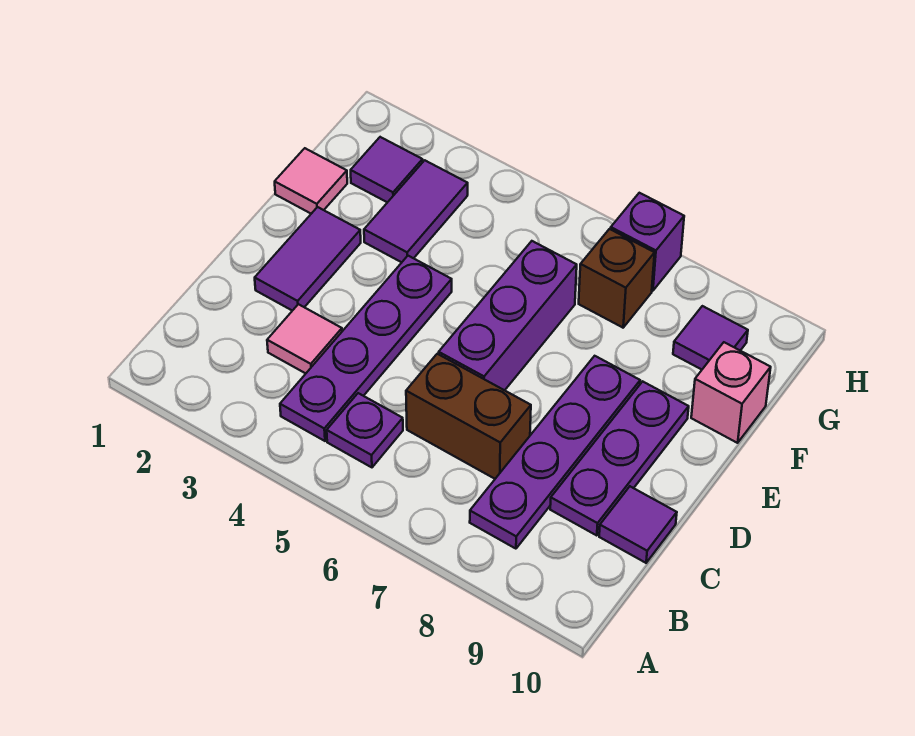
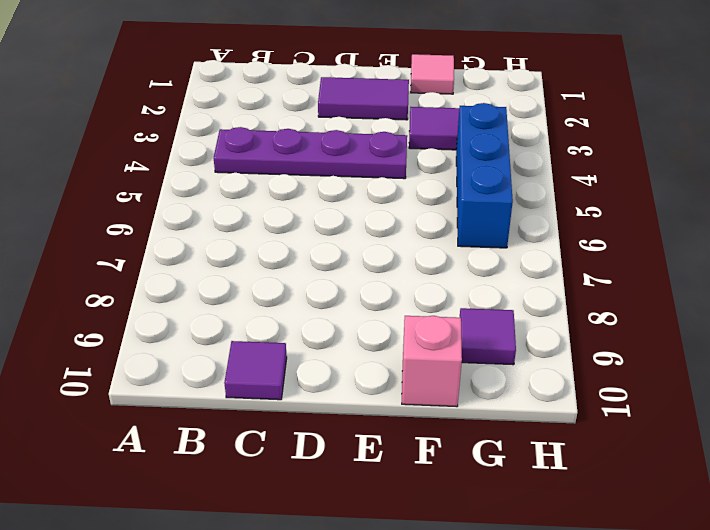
blue 1x3 brick [456,103,513,248] -> none
none -> purple 1x1 plate [327,393,403,467]
none -> purple 1x4 plate [470,356,640,549]
none -> pink 1x1 tile [267,304,342,373]

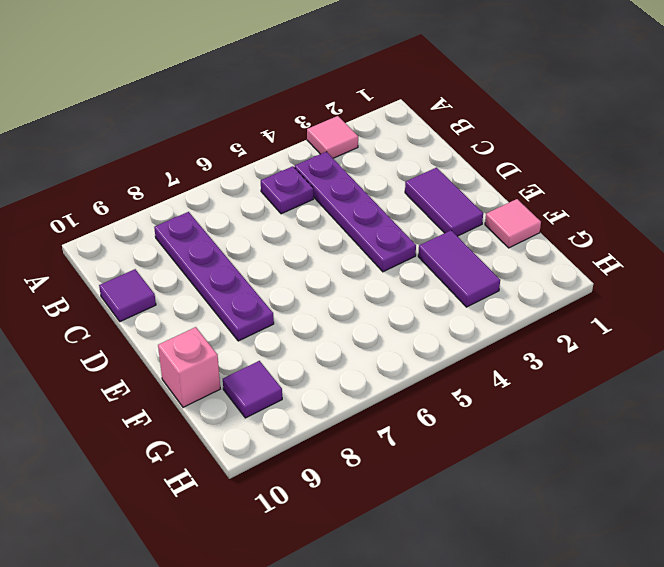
pink 1x1 tile [307,116,358,158] -> pink 1x1 tile moved to [267,304,342,373]
none -> brown 1x2 brick [406,354,531,479]
none -> purple 1x3 plate [550,382,689,536]
none -> purple 1x3 brick [439,241,577,390]

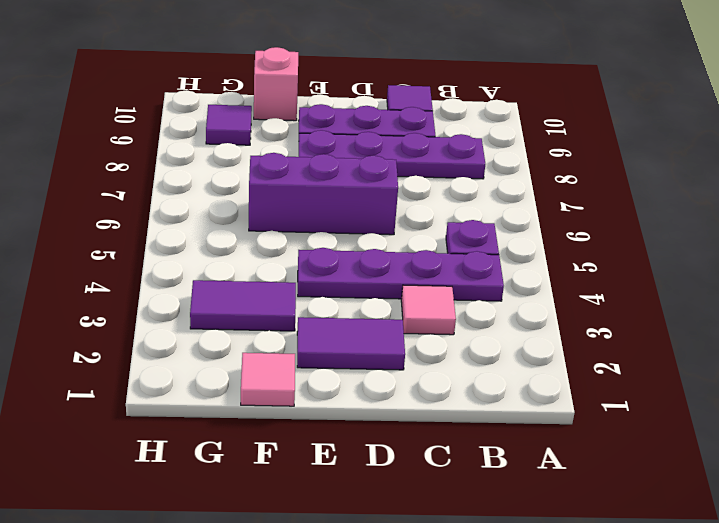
none -> brown 1x2 brick [406,354,531,479]
none -> purple 1x1 tile [351,137,423,202]
none -> brown 1x1 brick [579,229,655,328]

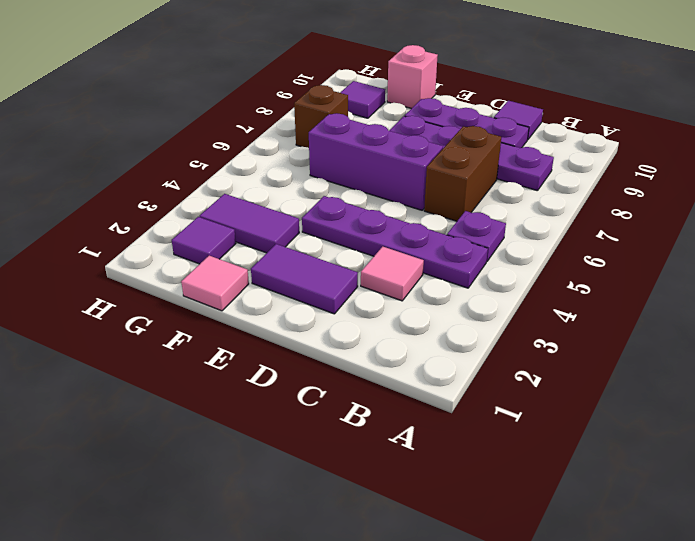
none -> purple 1x1 brick [611,193,684,291]

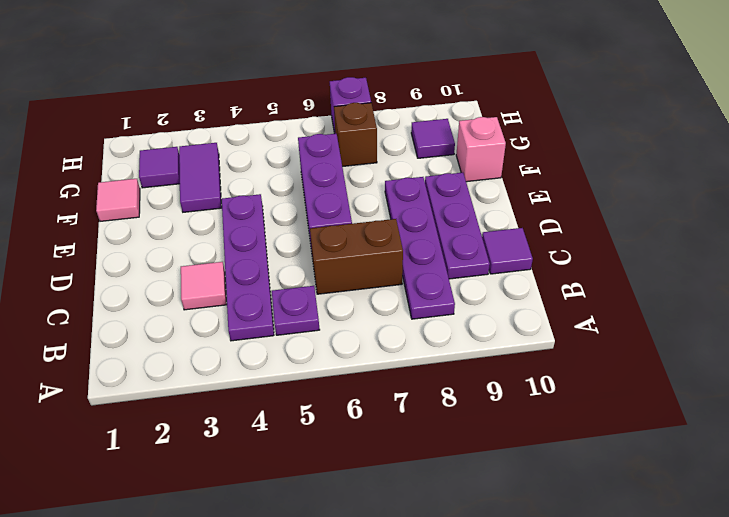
none -> purple 1x2 tile [255,207,361,311]

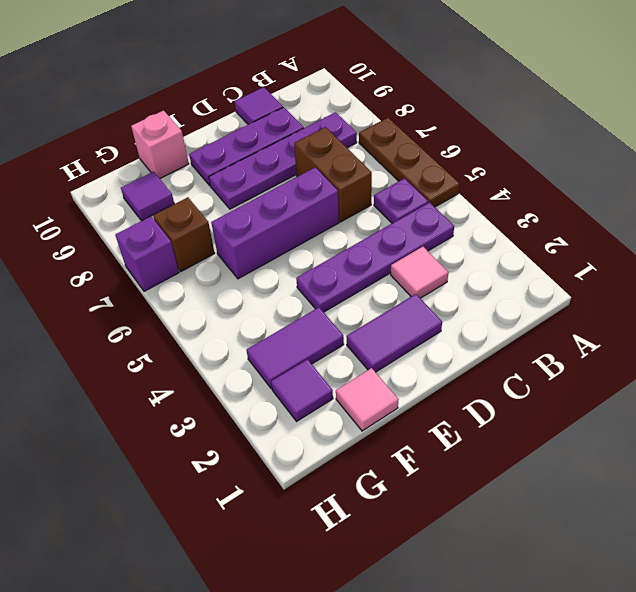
brown 1x3 plate [359,118,460,207] -> none

